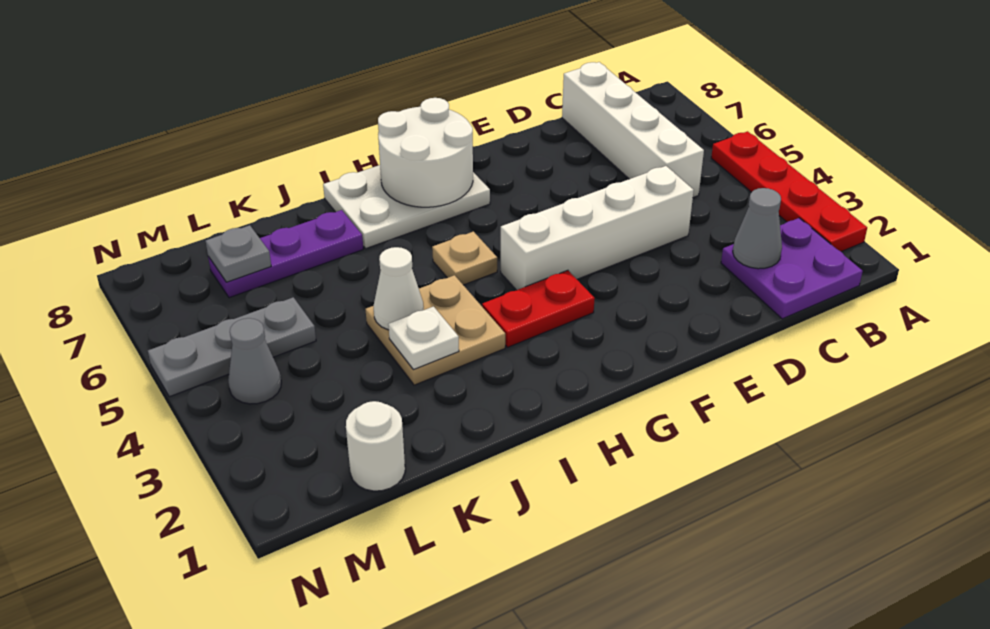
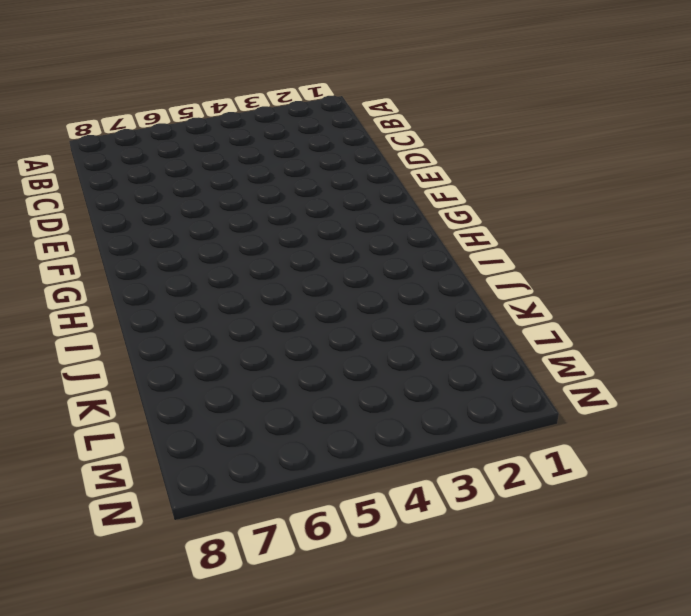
none -> red 1x4 plate [711,131,867,252]
none -> purple 2x2 plate [721,218,863,319]
none -> white 1x4 brick [562,62,704,198]

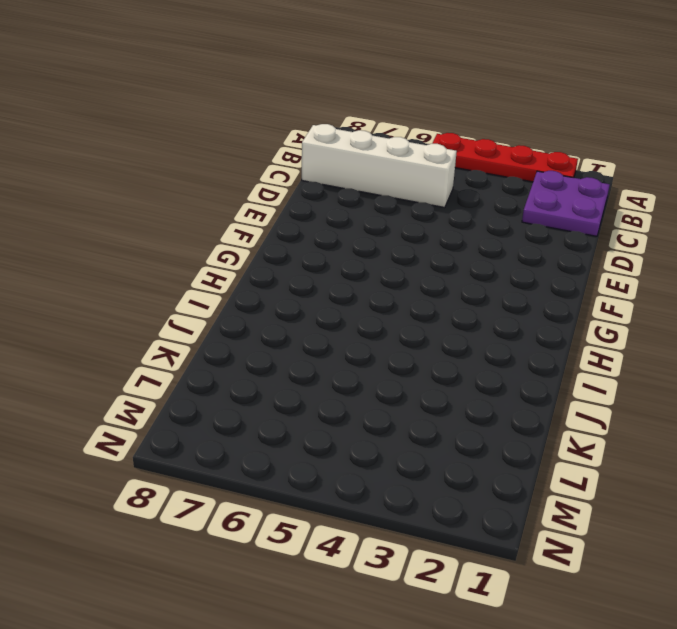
none -> white 1x4 brick [501,166,694,290]
none -> red 1x2 plate [482,270,595,347]
none -> white 2x3 plate [323,165,490,248]

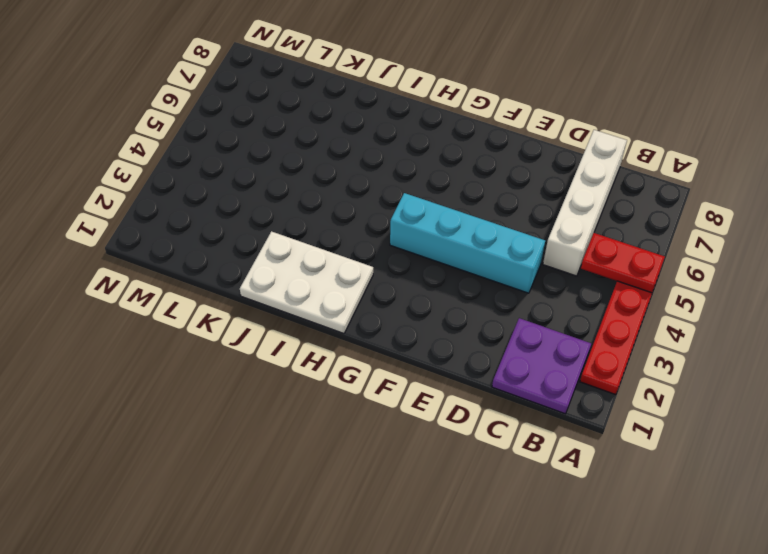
red 1x2 plate [581,233,665,293] -> red 1x2 plate moved to [482,270,595,347]
cyan 1x4 brick [390,193,545,293] -> white 1x4 brick [501,166,694,290]
white 2x3 plate [240,231,373,333] -> white 2x3 plate moved to [323,165,490,248]
none -> tan 1x1 plate [432,231,497,285]
none -> tan 2x2 plate [366,275,505,385]
none -> purple 1x3 plate [208,210,363,298]

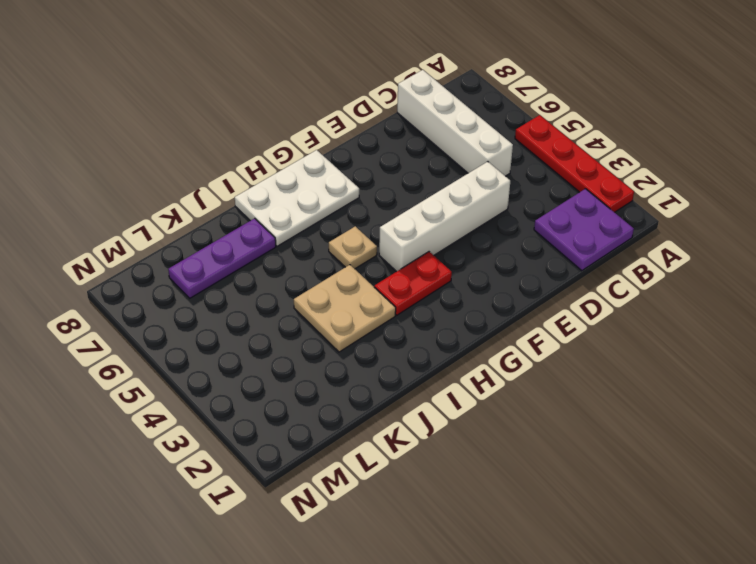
none -> white 1x1 round brick [346,401,405,491]
none -> grey 1x3 plate [148,297,316,397]
none -> grey 1x1 cone [228,318,281,404]

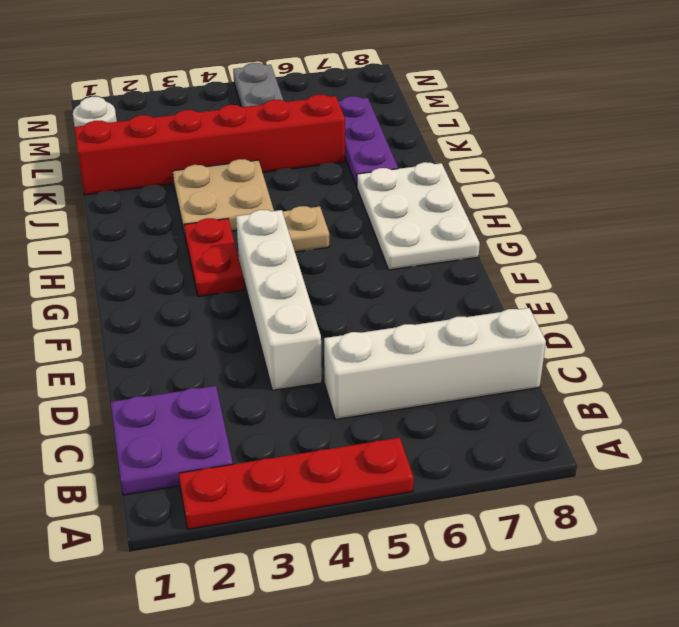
red 1x6 brick [74,95,345,195] -> none
none -> grey 1x1 cone [228,318,281,404]
none -> grey 1x1 cone [733,188,782,269]
none -> white 2x2 round brick [378,98,473,207]

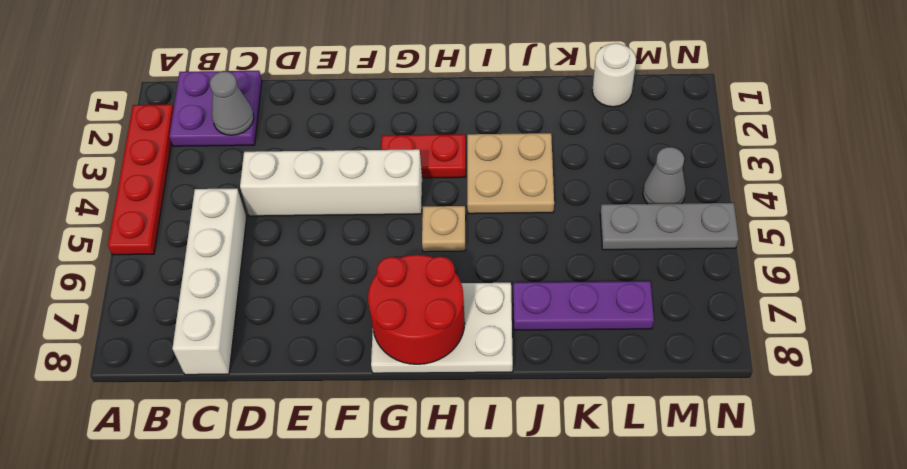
red 2x2 round brick [368,255,465,364] -> white 2x2 round brick [378,98,473,207]
none -> white 1x1 plate [388,307,459,370]
none -> white 1x1 cone [374,247,424,330]
none -> grey 1x1 plate [206,225,271,282]

